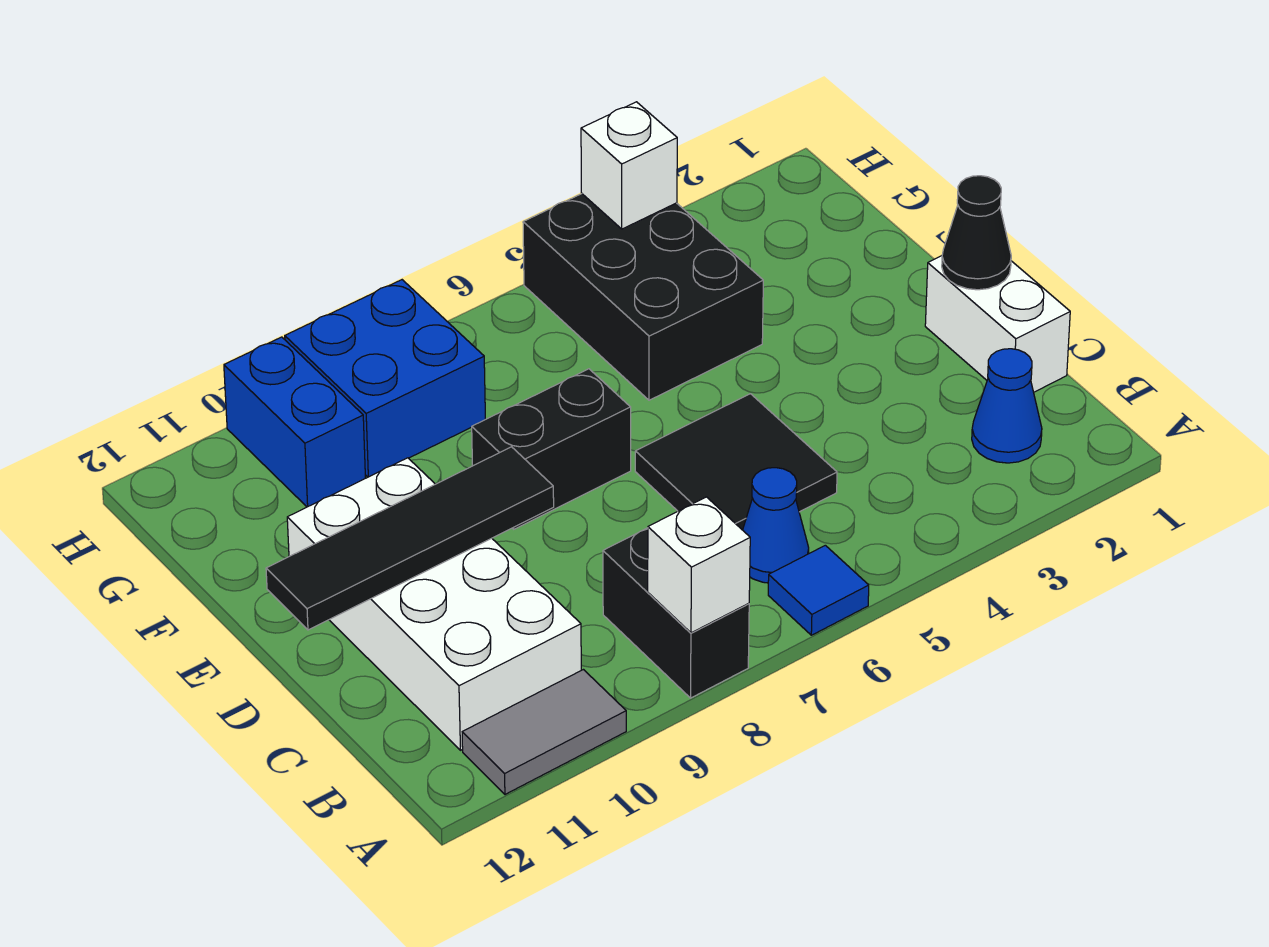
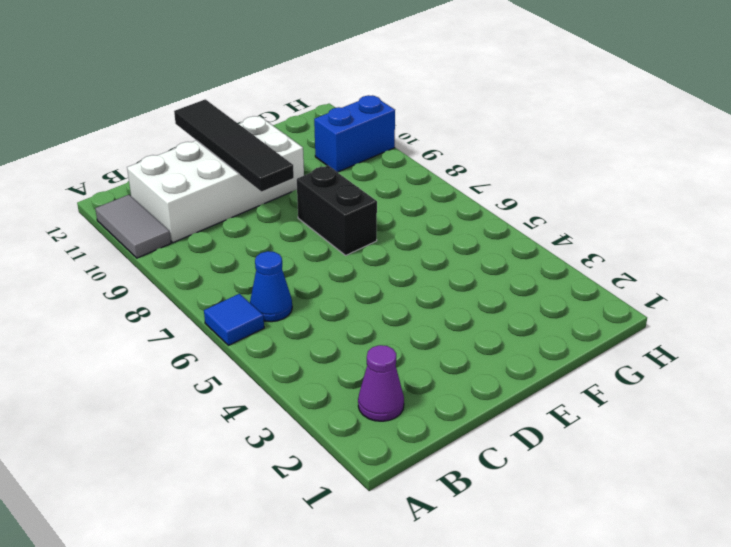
purple 1x1 cone [358,345,404,421] -> blue 1x1 cone [972,349,1042,463]
none -> black 1x2 brick [603,528,749,698]
none -> white 1x2 brick [925,256,1070,392]
none -> black 2x2 tile [635,394,837,530]

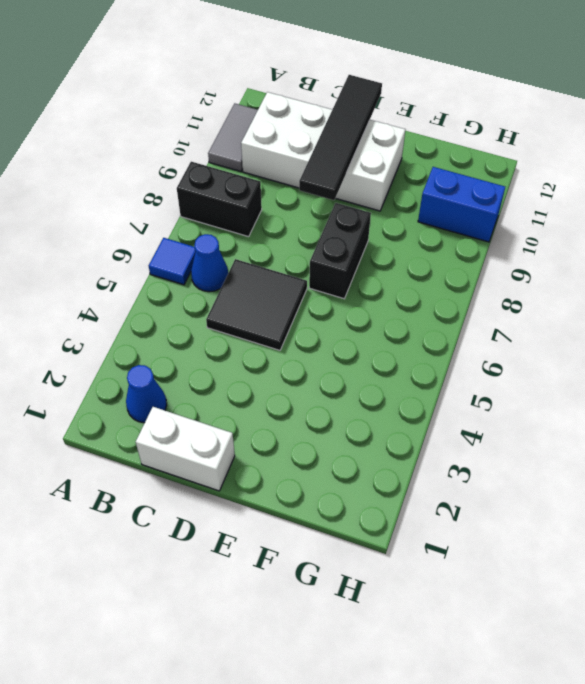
none -> black 2x3 brick [523,194,763,400]
none -> blue 2x2 brick [285,280,485,477]
none -> white 1x1 brick [648,497,750,633]

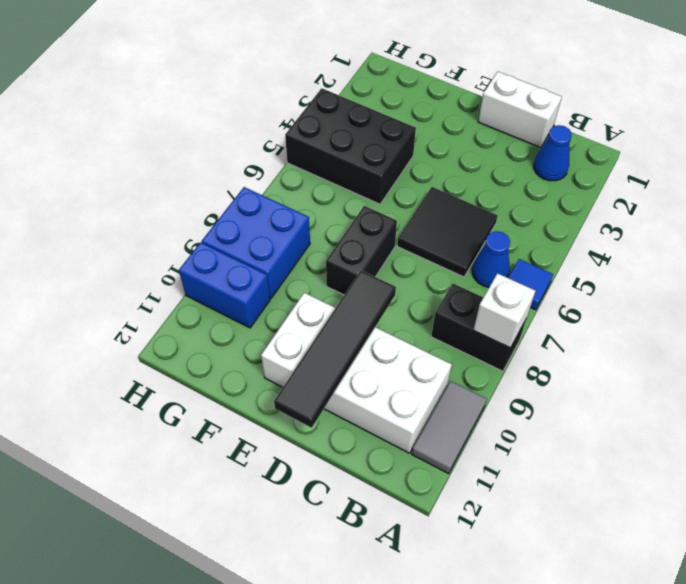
none -> black 1x1 cone [942,176,1011,290]
none -> white 1x1 brick [581,102,677,229]

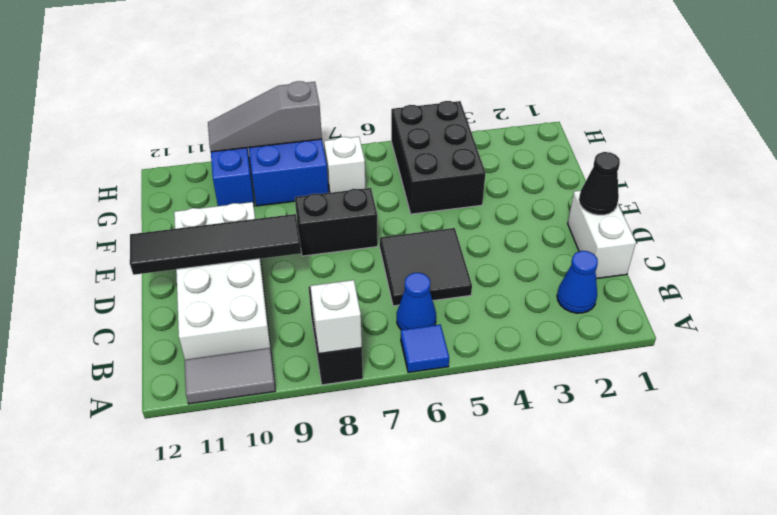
white 1x1 brick [324,137,365,193] -> white 1x1 brick moved to [581,102,677,229]
grey 1x3 slope [208,81,322,152] -> none

